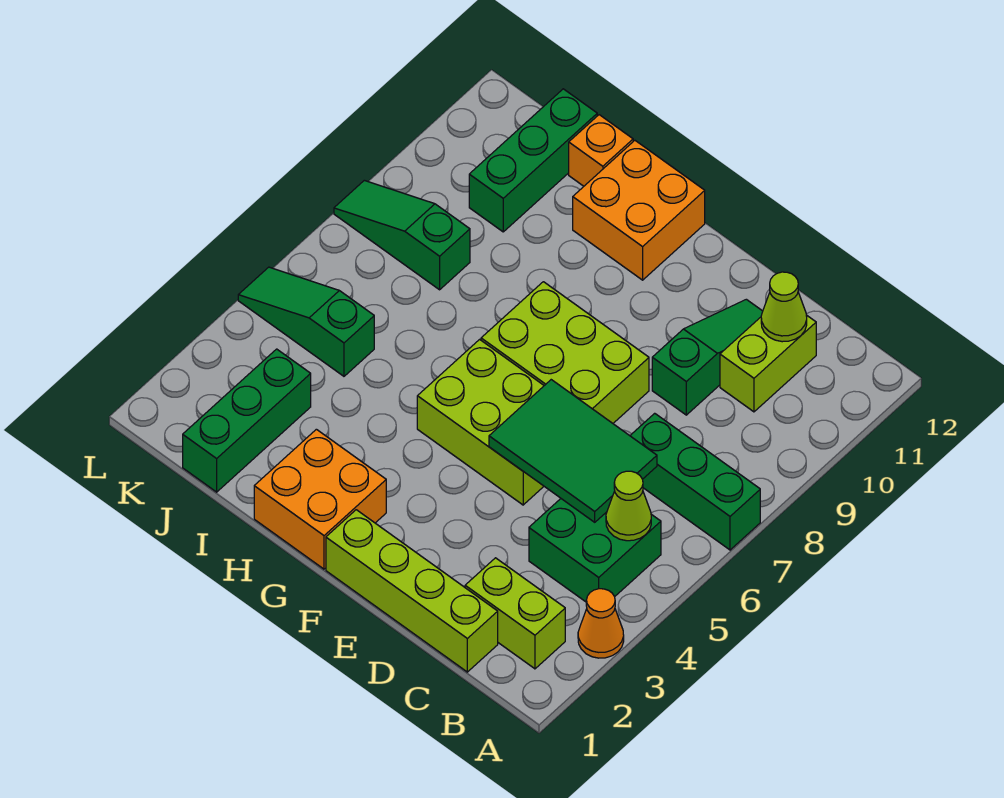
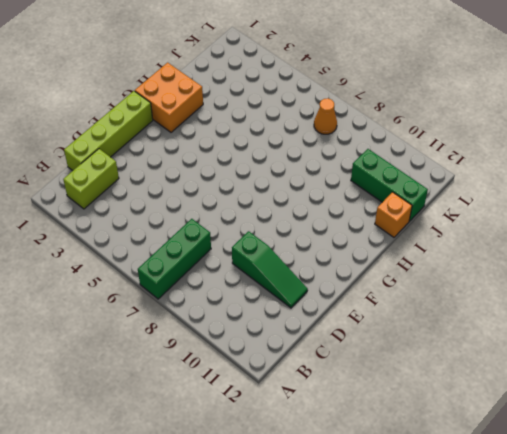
orange 1x1 cone [314,98,337,134] -> orange 1x1 cone moved to [578,589,624,658]
none -> green 2x2 brick [529,499,661,602]
none -> lime 1x2 brick [720,315,816,412]
none -> lime 2x3 brick [417,339,544,505]

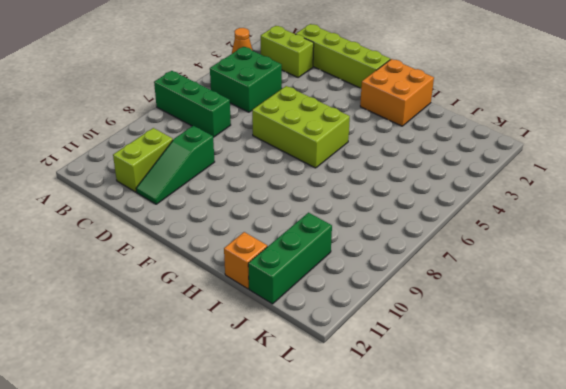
none -> lime 2x3 brick [481,282,649,423]
none -> orange 2x2 brick [573,141,705,280]
none -> green 1x3 brick [183,349,311,492]

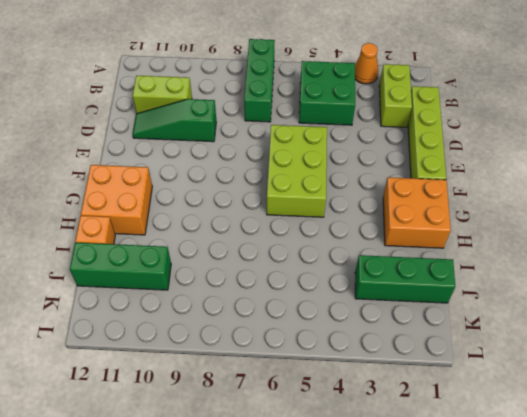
none -> lime 2x3 brick [481,282,649,423]
none -> green 1x3 slope [238,267,374,376]
none -> green 1x3 slope [334,180,470,290]

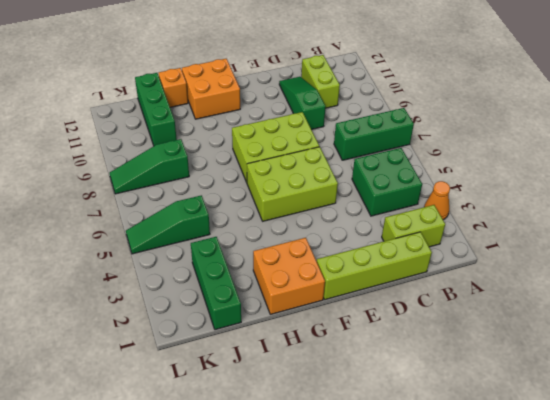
none -> lime 1x1 cone [606,471,651,541]
none -> green 2x3 tile [489,380,657,522]
none -> lime 1x1 cone [761,272,807,342]

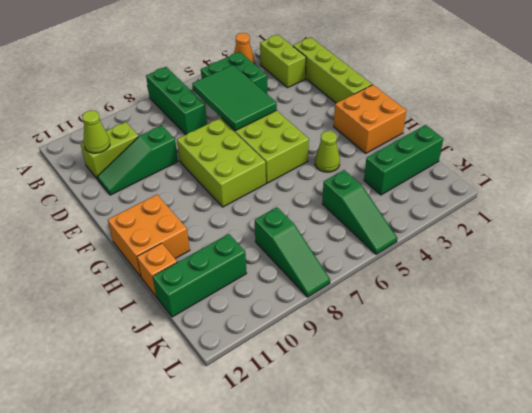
lime 1x1 cone [315,131,340,172] -> lime 1x1 cone moved to [606,471,651,541]

